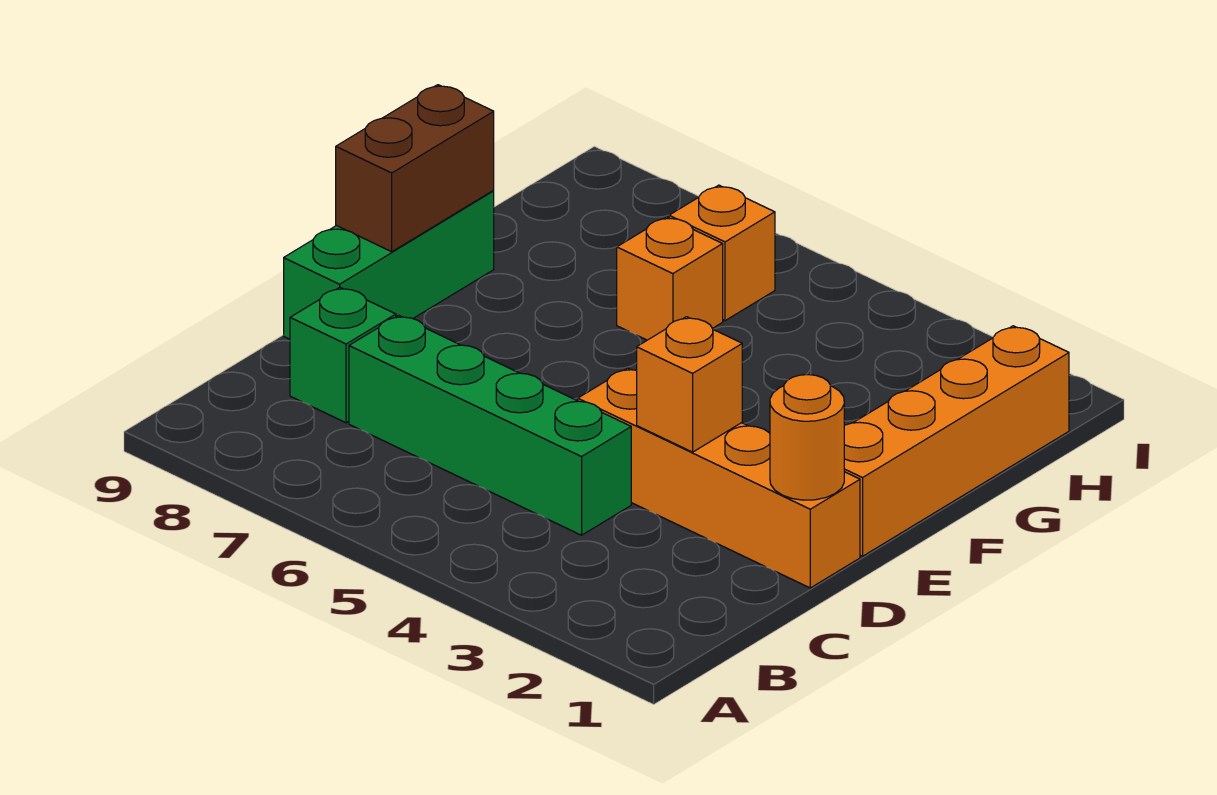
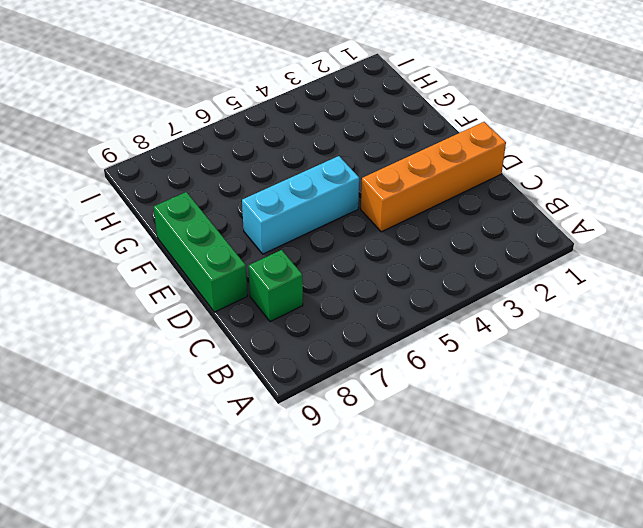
cyan 1x3 brick [242,156,359,254] -> none
none -> green 1x4 brick [349,315,631,535]
none -> orange 1x4 brick [844,326,1069,556]

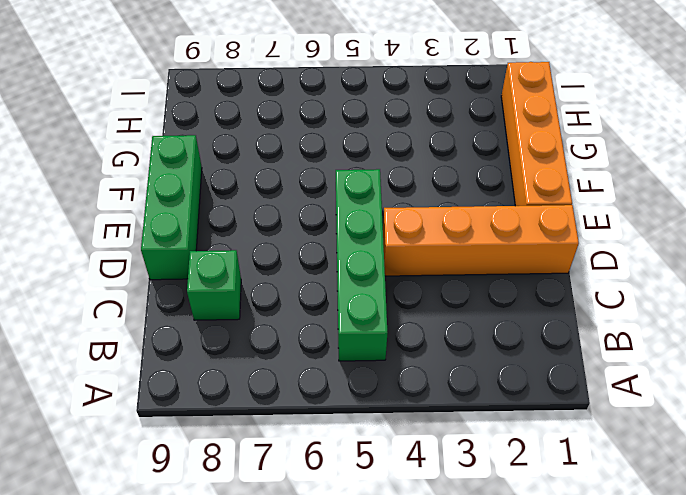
green 1x4 brick [336,169,388,361] -> green 1x4 brick turned to [349,315,631,535]
none -> orange 1x1 brick [617,217,723,340]
none -> orange 1x1 brick [669,185,775,321]

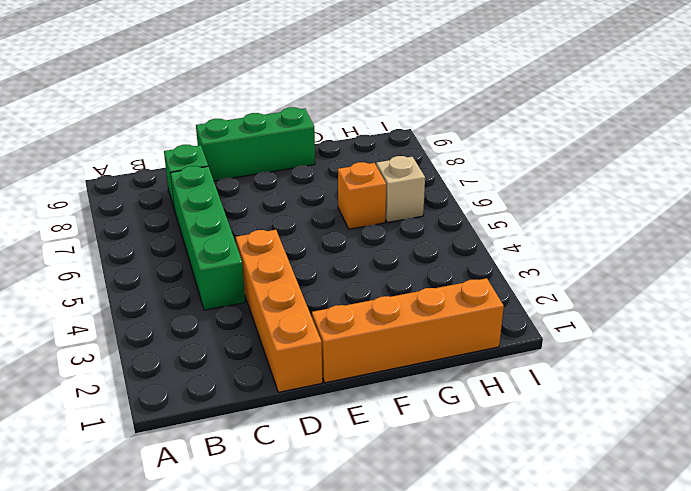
tan 1x1 brick [376,156,425,222] -> orange 1x1 brick [669,185,775,321]
none -> orange 1x1 round brick [770,375,844,500]
none -> orange 1x1 brick [637,317,742,452]

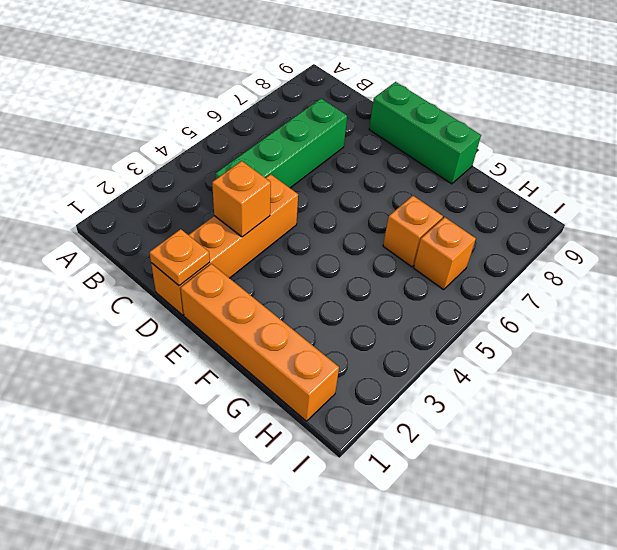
orange 1x1 plate [149,229,210,286] -> orange 1x1 round brick [770,375,844,500]
none -> green 1x1 brick [290,287,396,423]
none -> brown 1x2 brick [336,85,494,252]

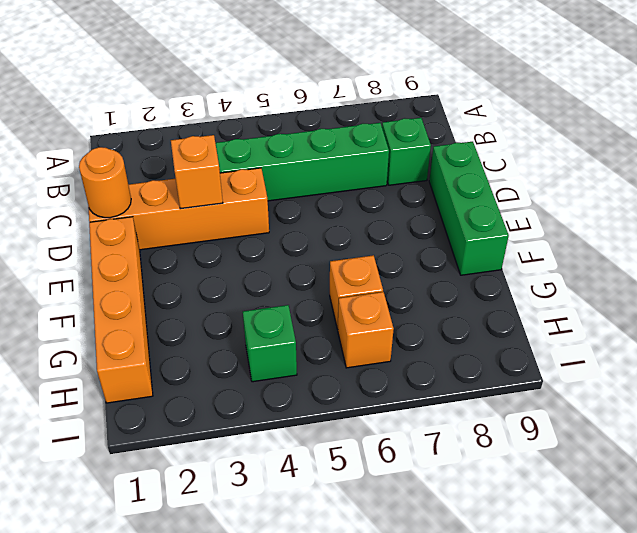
green 1x1 brick [243,305,297,382] -> none
none -> brown 1x2 brick [336,85,494,252]

